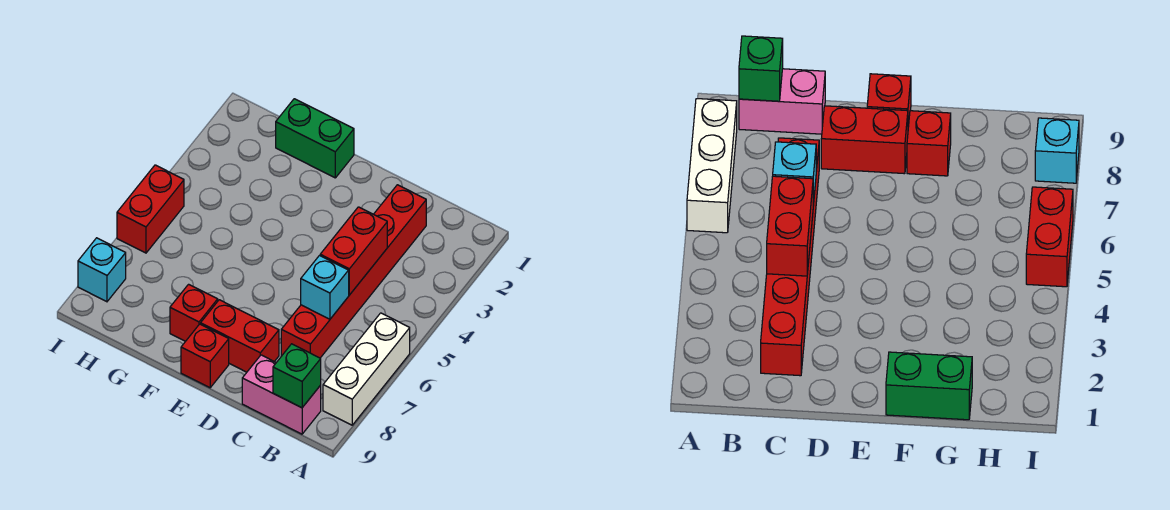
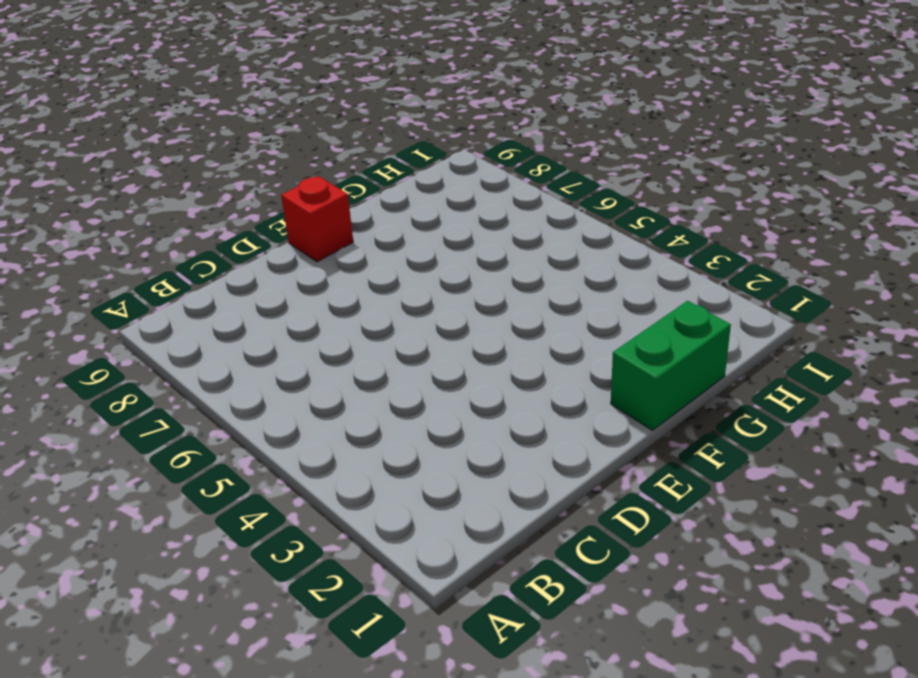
none -> white 1x3 brick [323,313,410,425]
none -> pink 1x2 brick [242,355,321,434]
none -> red 1x6 brick [281,185,426,358]

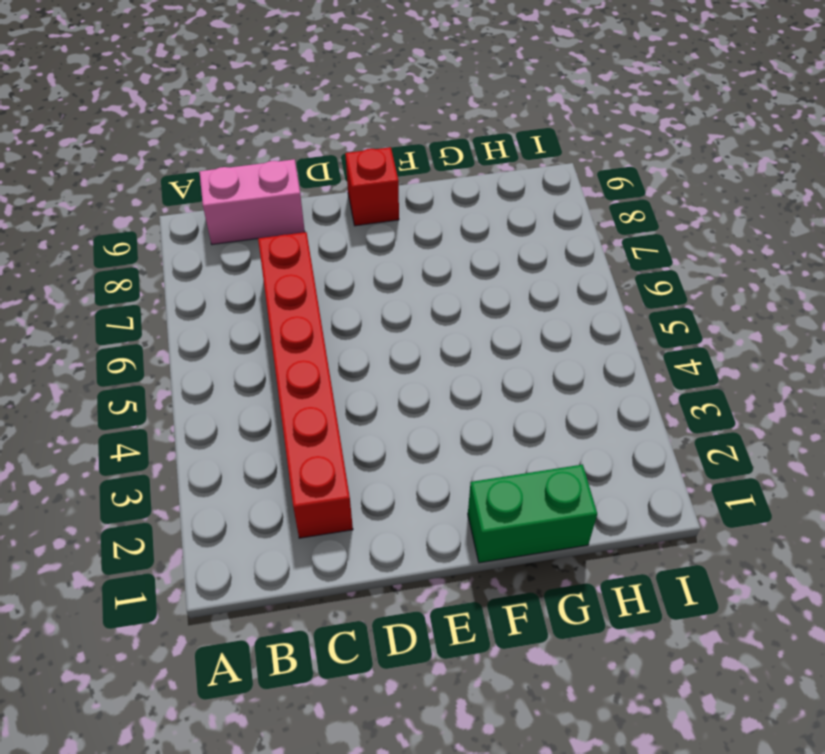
none -> white 1x3 brick [323,313,410,425]
none -> red 1x2 brick [201,300,279,372]
none -> red 1x1 brick [170,284,218,341]

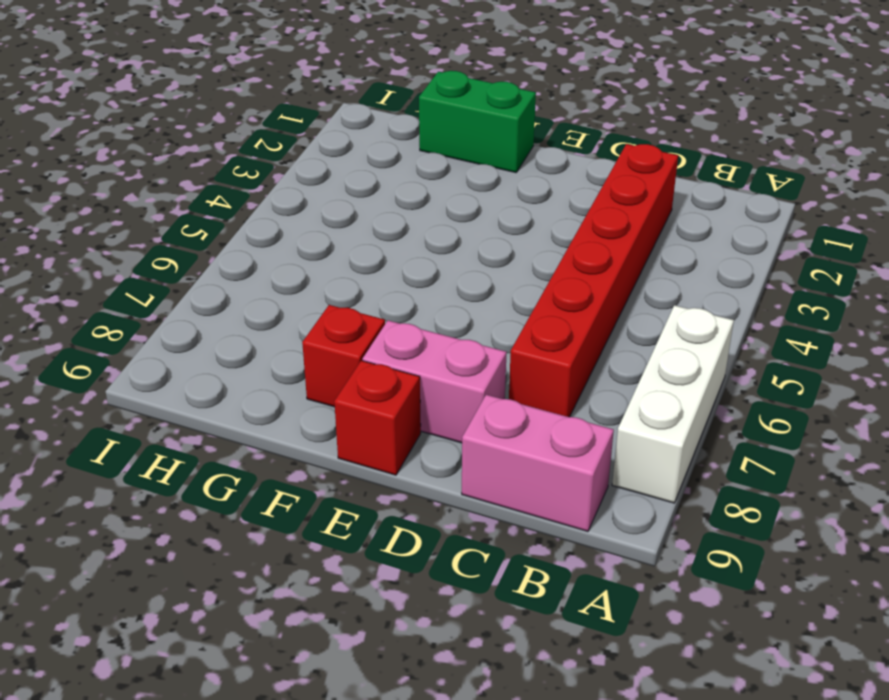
pink 1x2 brick [363,320,507,443] -> red 1x2 brick [201,300,279,372]
none -> red 1x2 brick [117,165,184,253]
none -> cyan 1x1 brick [78,238,126,302]
none -> green 1x1 brick [273,344,321,408]

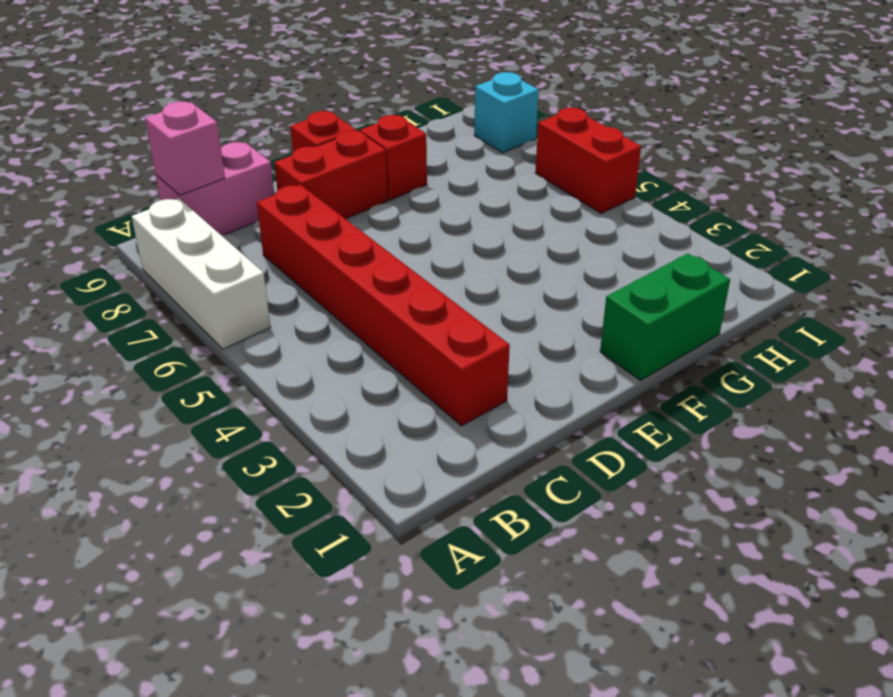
pink 1x1 brick [145,102,225,195] -> green 1x1 brick [273,344,321,408]
none -> red 1x2 brick [320,207,387,295]
none -> cyan 1x1 brick [301,256,349,319]

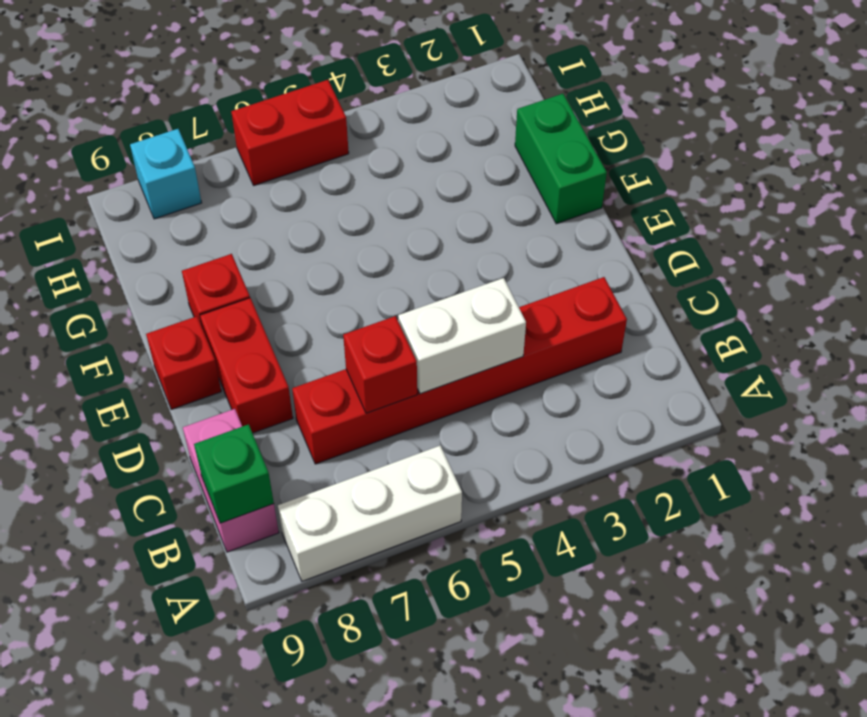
white 1x2 brick [398,278,526,394] -> red 1x2 brick [320,207,387,295]
red 1x1 brick [343,316,417,413] -> cyan 1x1 brick [301,256,349,319]

